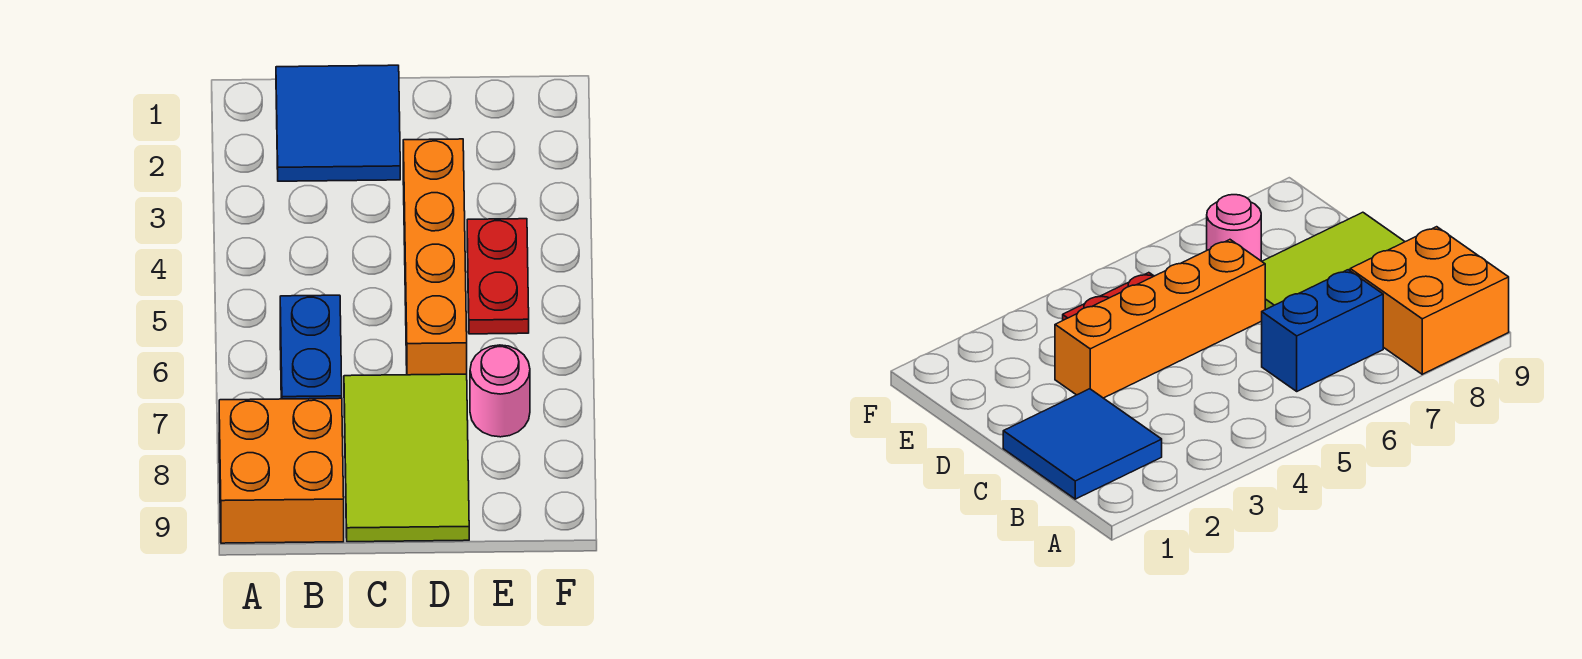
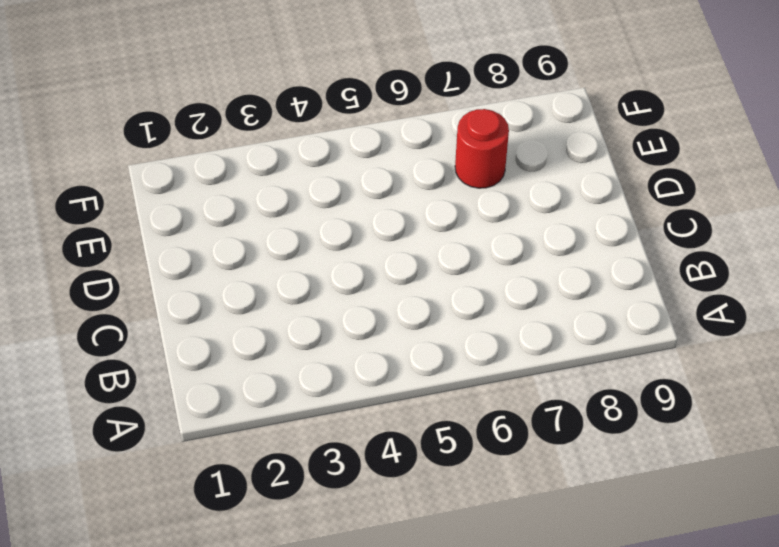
red 1x1 round brick [455,109,509,188] -> pink 1x1 round brick [470,345,530,437]
none -> orange 2x2 brick [219,398,344,543]
none -> blue 2x2 tile [276,65,400,181]

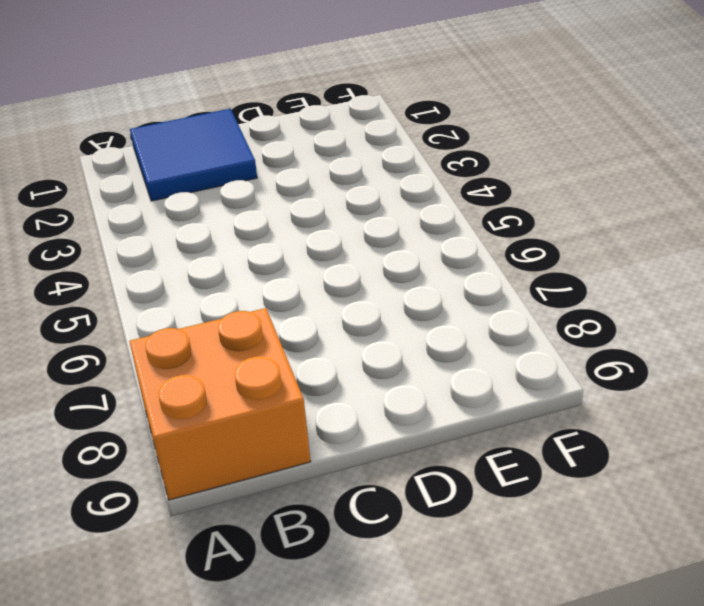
none -> blue 1x2 brick [280,295,342,399]
none -> lime 2x3 tile [344,374,469,542]

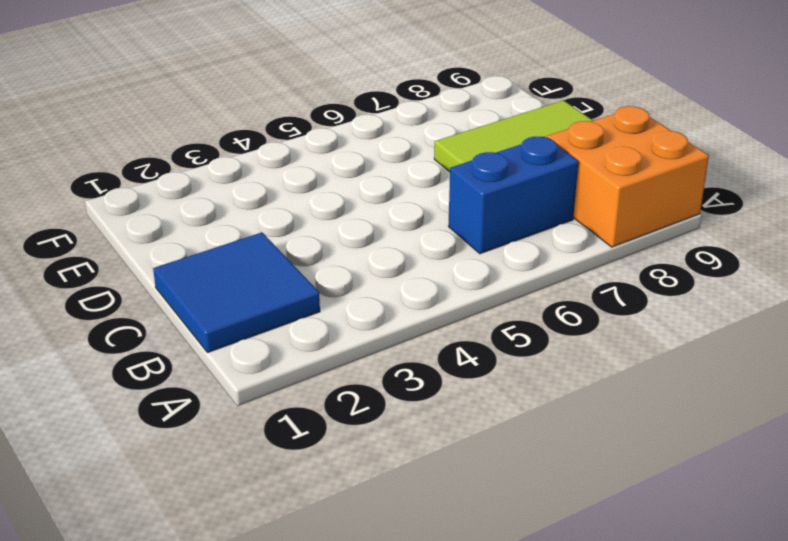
none -> orange 1x4 brick [403,139,467,375]
none -> red 1x2 plate [467,219,529,334]

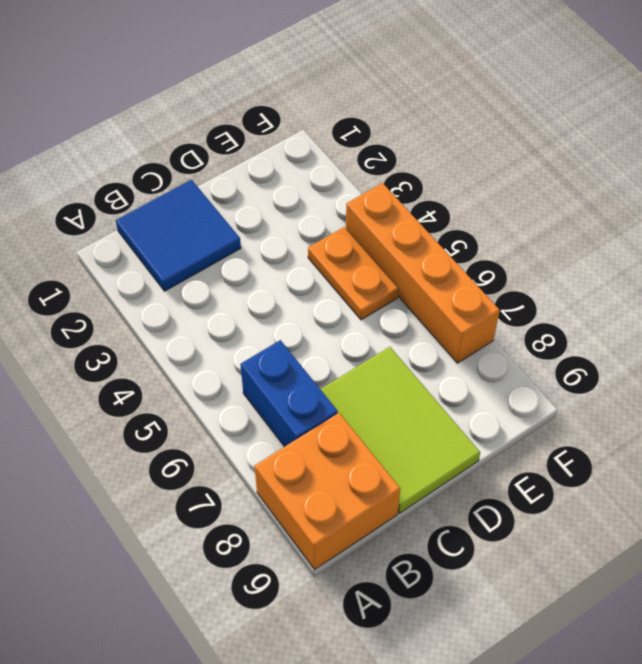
orange 1x2 plate [308,227,398,320] -> red 1x2 plate [467,219,529,334]
orange 1x4 brick [346,183,500,363] -> orange 1x4 brick moved to [403,139,467,375]
none -> pink 1x1 round brick [470,345,530,437]

